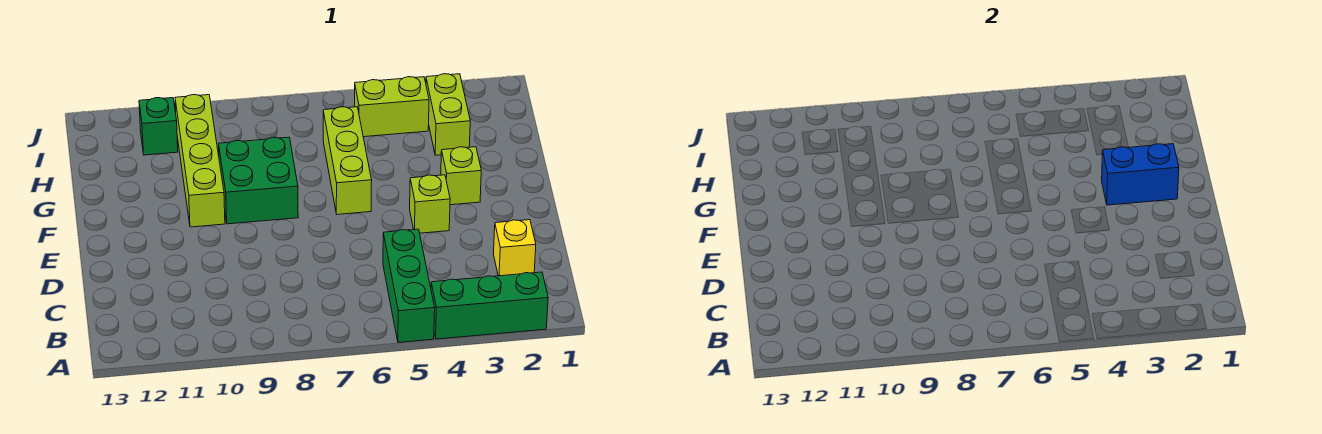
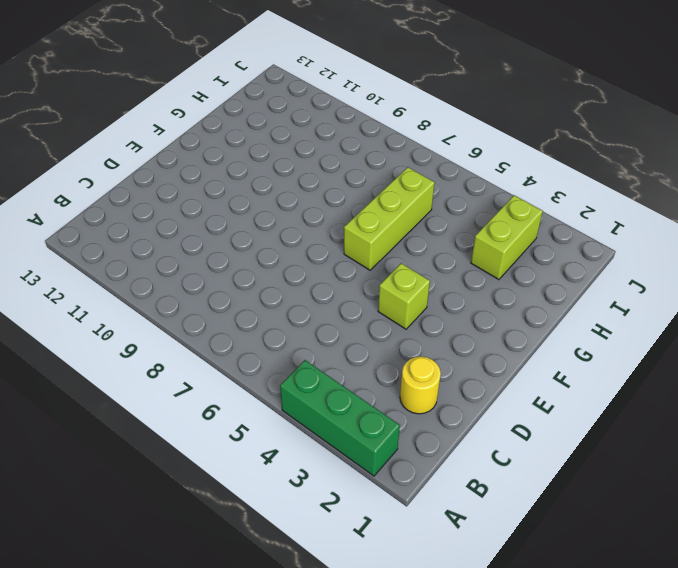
yellow 1x1 round brick [400,356,441,414] -> yellow 1x1 brick [494,220,536,276]
none -> green 1x3 brick [383,229,435,342]
none -> lime 1x1 brick [441,147,481,205]
none -> green 2x2 brick [219,137,298,224]

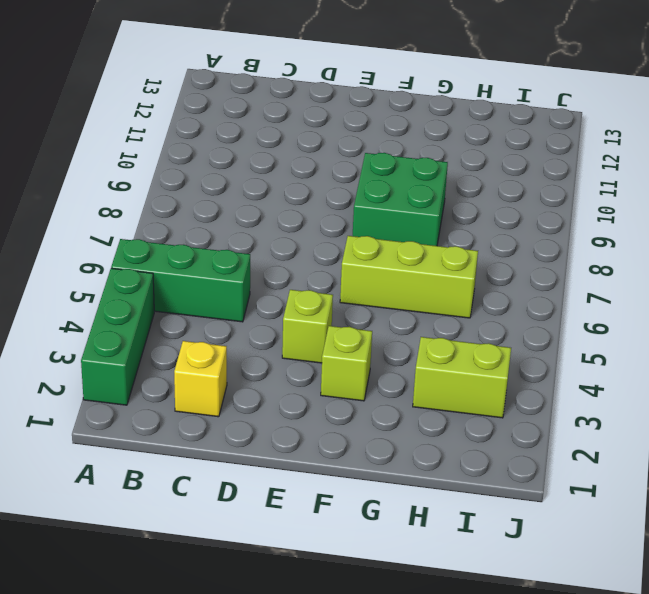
none -> lime 1x4 brick [175,95,225,227]
none -> lime 1x2 brick [354,77,429,137]
none -> green 1x1 brick [139,98,178,155]

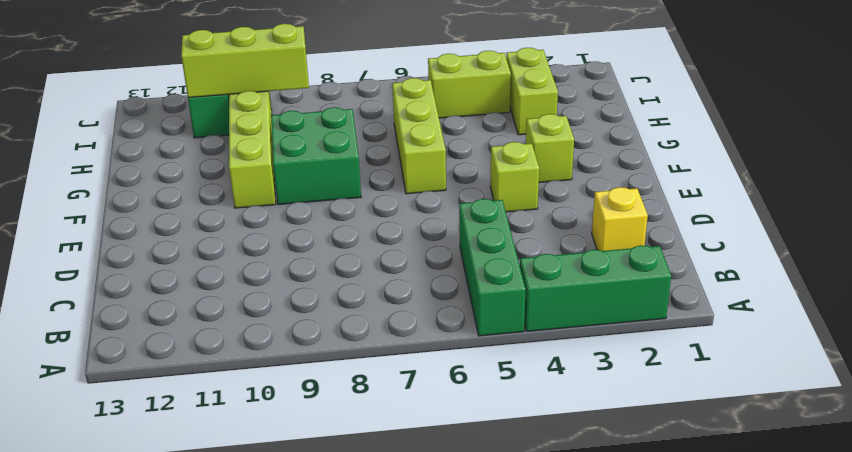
lime 1x3 brick [181,24,309,97] -> none
none -> blue 1x2 brick [1102,144,1179,205]

